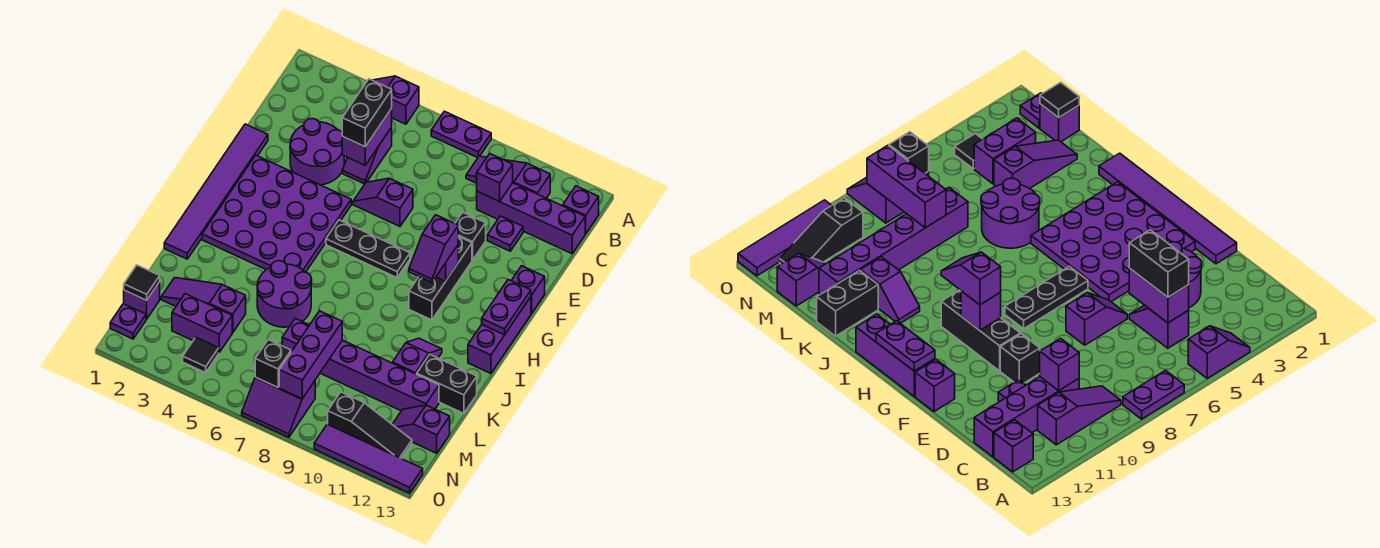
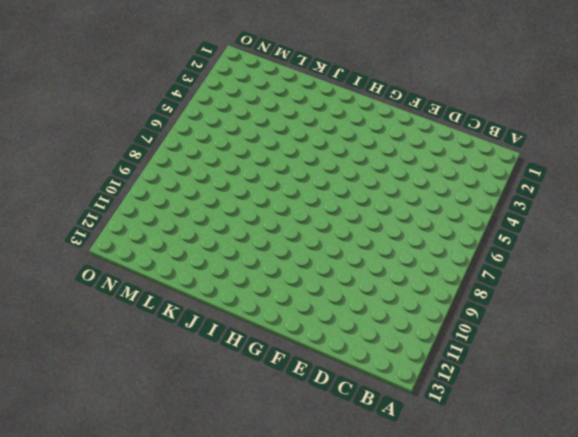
none -> purple 1x2 slope [373,76,419,124]
none -> purple 1x2 plate [431,111,491,158]
none -> purple 1x3 slope [466,156,550,198]
none -> purple 1x1 brick [563,186,599,234]

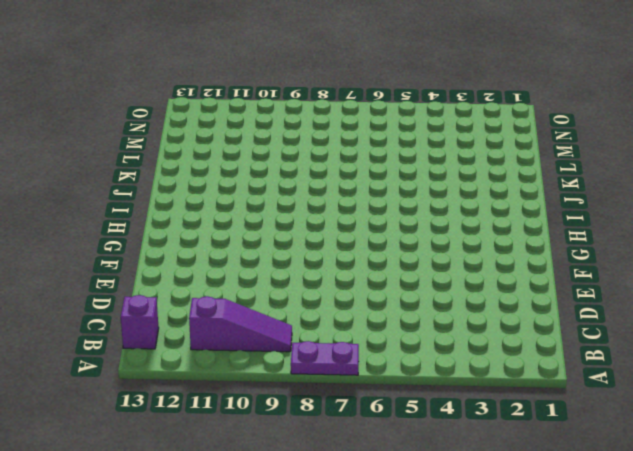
none -> purple 1x2 slope [373,76,419,124]
none -> purple 1x2 slope [342,127,392,184]
none -> purple 1x4 brick [477,183,585,254]
none -> purple 2x2 round brick [290,119,344,185]

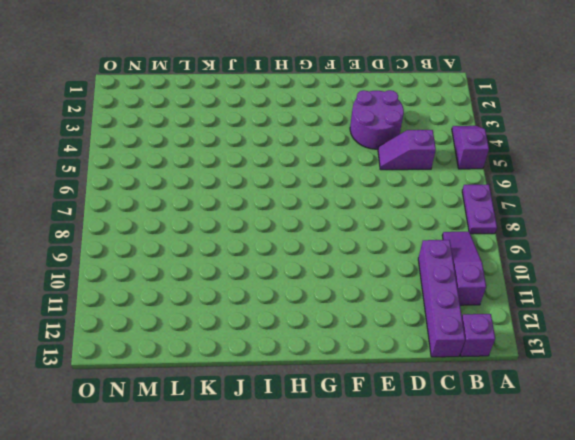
none -> purple 1x1 plate [487,216,523,251]
none -> purple 1x6 tile [164,124,268,259]
none -> purple 1x2 slope [353,178,413,226]
none -> black 1x1 brick [455,212,486,260]

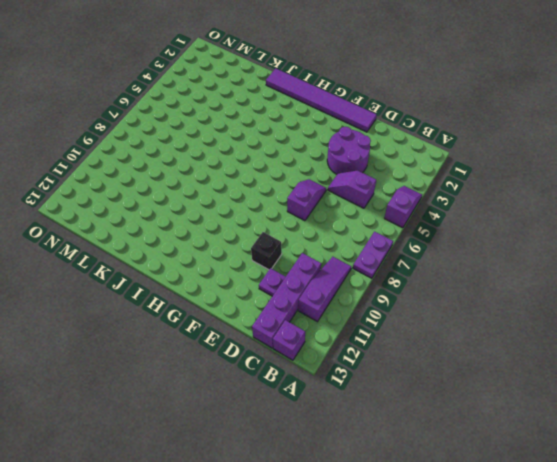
none -> purple 4x4 plate [202,155,351,272]
none -> black 1x3 brick [409,236,472,320]
none -> purple 1x1 brick [511,266,545,314]
none -> black 1x3 plate [326,220,410,278]

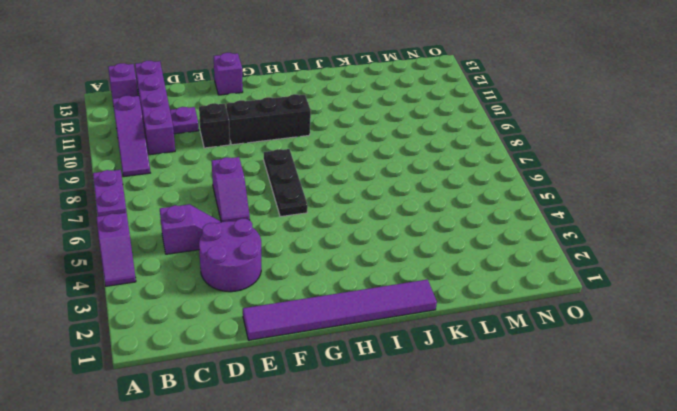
none -> purple 4x4 plate [202,155,351,272]
none -> purple 1x3 brick [468,297,531,373]
none -> purple 2x2 round brick [257,261,312,327]
none -> purple 1x2 slope [393,338,442,374]

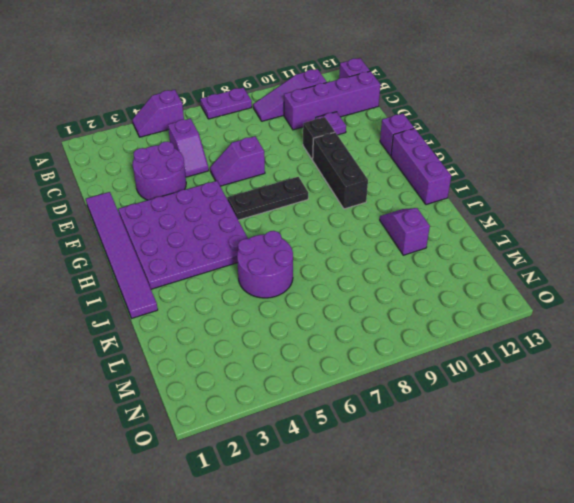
none -> black 1x2 brick [417,355,477,413]
none -> purple 1x3 slope [161,278,246,333]
none -> purple 1x6 brick [282,318,439,411]
none -> purple 1x1 brick [124,282,160,319]

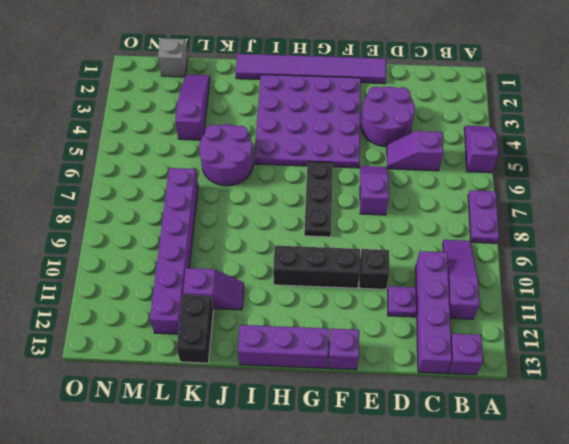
grey 1x1 brick [158,38,188,77] -> purple 1x1 brick [124,282,160,319]
none -> purple 1x2 brick [172,294,232,352]
none -> purple 1x2 slope [392,405,450,453]
none -> purple 1x1 plate [110,304,146,339]
none -> black 1x1 tile [183,337,219,373]

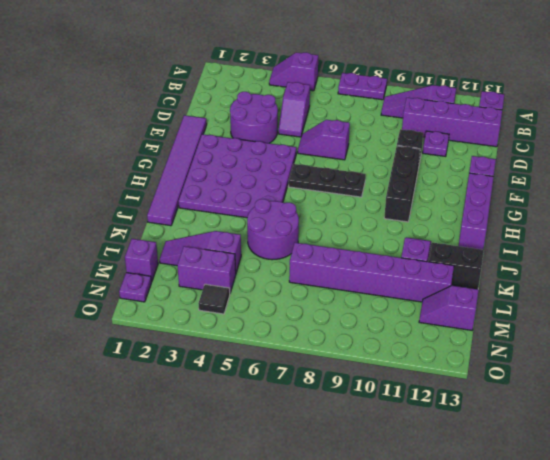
none -> purple 2x2 slope [242,377,315,437]
none -> black 1x3 slope [328,392,412,459]
none -> purple 1x4 tile [314,424,423,493]
none -> purple 1x2 brick [342,109,392,165]

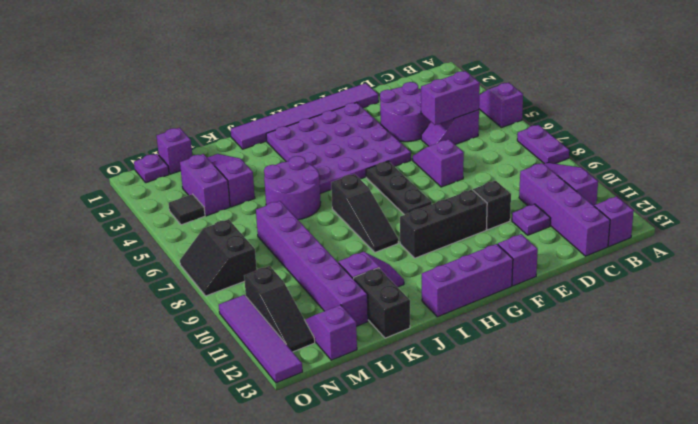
black 1x3 slope [331,174,398,252] -> none
black 2x2 slope [180,219,257,296] -> purple 2x2 slope [242,377,315,437]
none -> purple 1x1 brick [477,154,513,202]
none -> purple 1x1 brick [436,245,458,281]
none -> purple 1x2 plate [482,280,531,335]
none -> purple 1x3 brick [279,311,342,399]

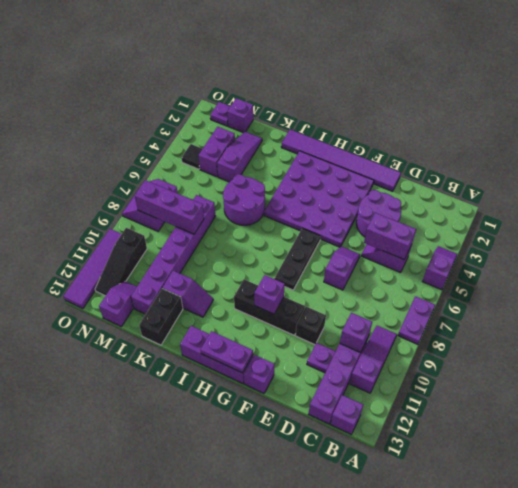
none -> black 1x1 tile [124,265,160,300]
none -> black 1x1 brick [255,339,291,387]
none -> black 1x2 brick [342,79,392,147]
none -> purple 1x2 slope [409,215,458,282]

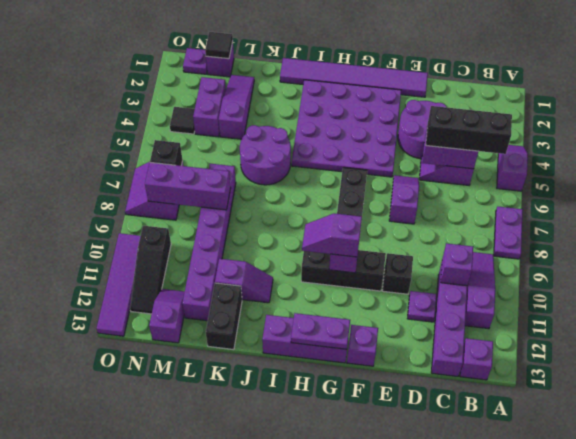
black 1x3 brick [426,106,512,154] -> black 1x2 brick [342,79,392,147]

